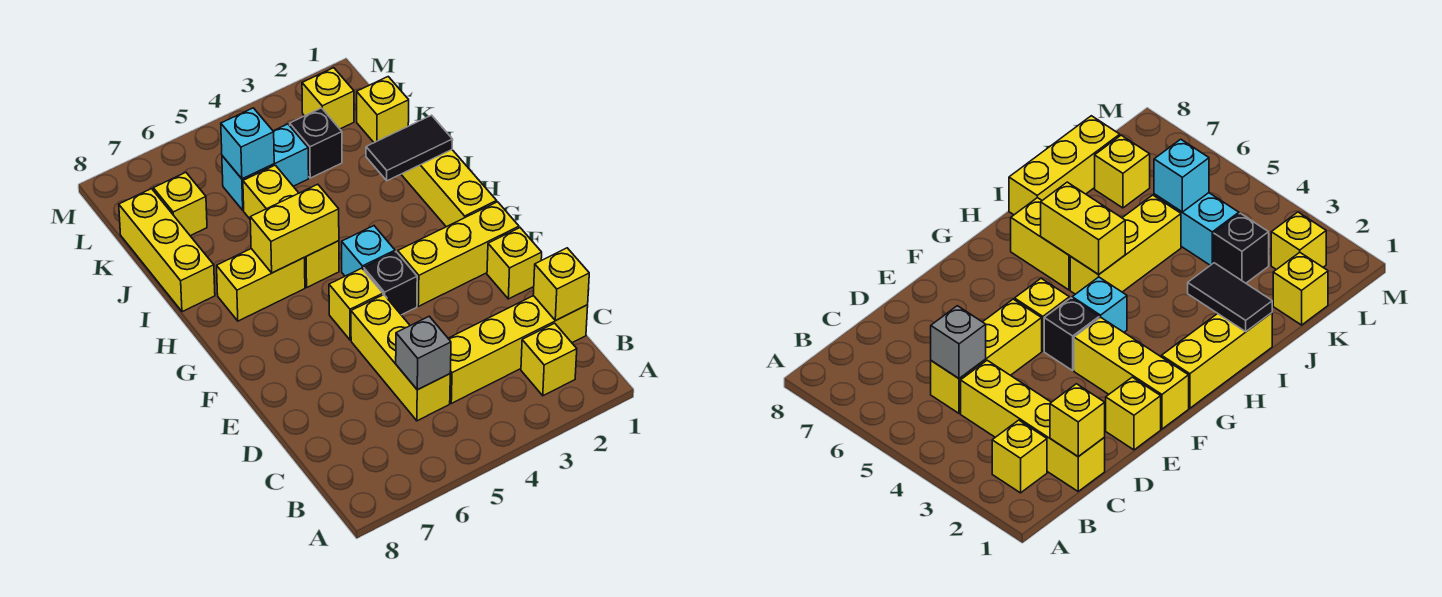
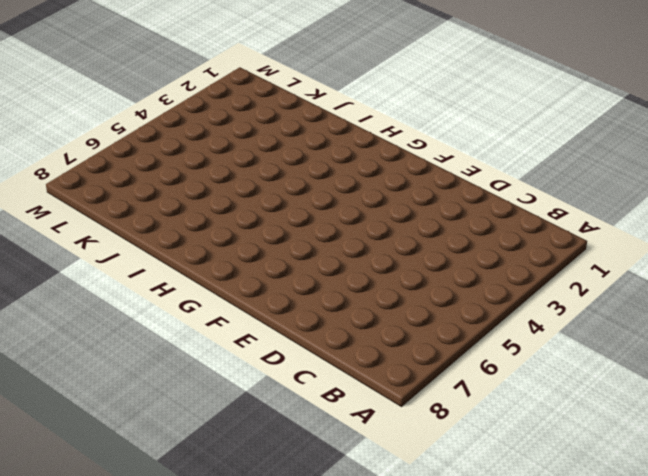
none -> yellow 1x1 brick [521,323,577,396]
none -> yellow 1x4 brick [448,296,588,403]
none -> yellow 1x3 brick [351,295,450,421]

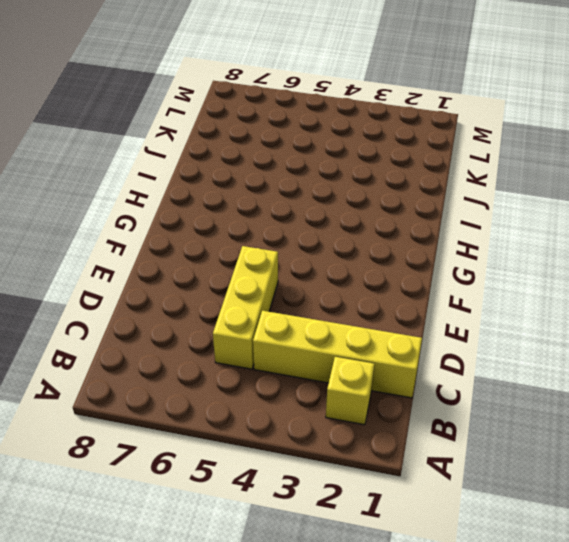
none -> yellow 1x1 brick [487,228,542,299]
none -> yellow 1x3 brick [398,202,519,306]
none -> black 1x1 brick [364,252,417,315]

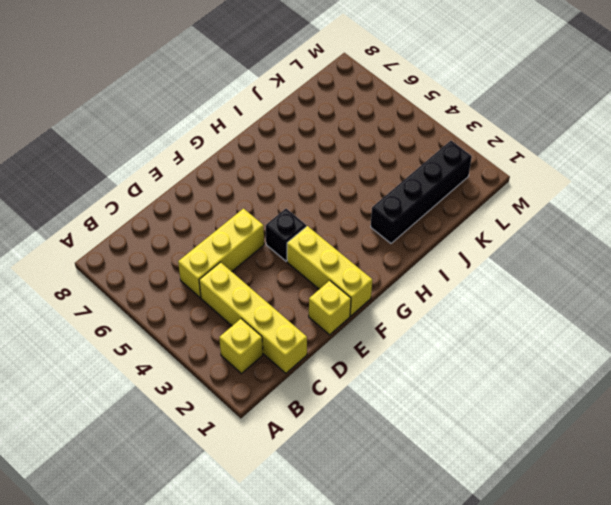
black 1x4 brick [371,141,472,243] -> yellow 1x1 brick [302,68,354,129]
none -> yellow 1x1 brick [329,268,383,340]
none -> yellow 1x3 brick [401,150,497,227]
none -> cyan 1x1 brick [342,226,395,276]

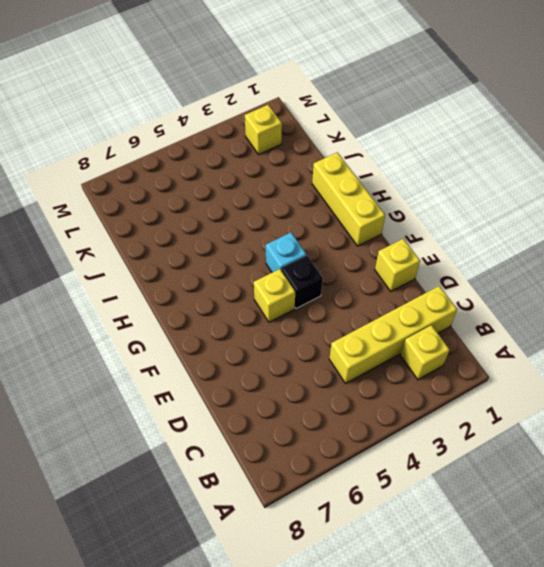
none -> yellow 1x3 brick [351,295,450,421]
none -> yellow 1x3 brick [398,202,519,306]
none -> yellow 1x3 brick [243,165,339,287]

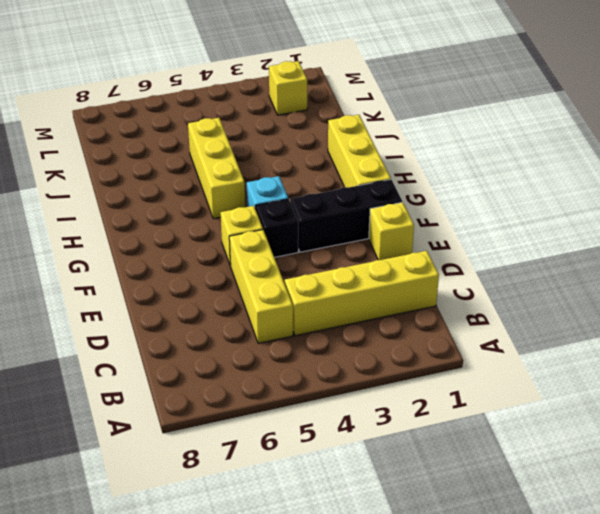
black 1x3 brick [290,179,402,252] -> yellow 1x3 brick [398,202,519,306]
none -> yellow 1x1 brick [521,323,577,396]
none -> yellow 1x2 brick [217,249,305,321]
none -> yellow 1x3 brick [119,189,215,312]

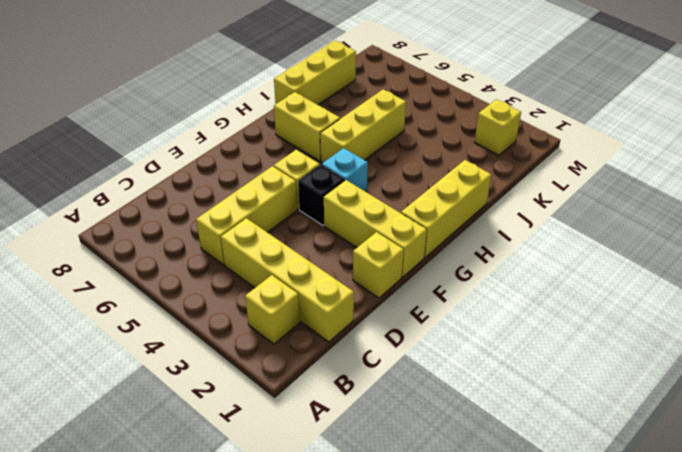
none -> yellow 1x1 brick [357,77,409,143]
none -> black 1x1 brick [290,108,342,178]
none -> cyan 1x2 brick [222,124,309,210]

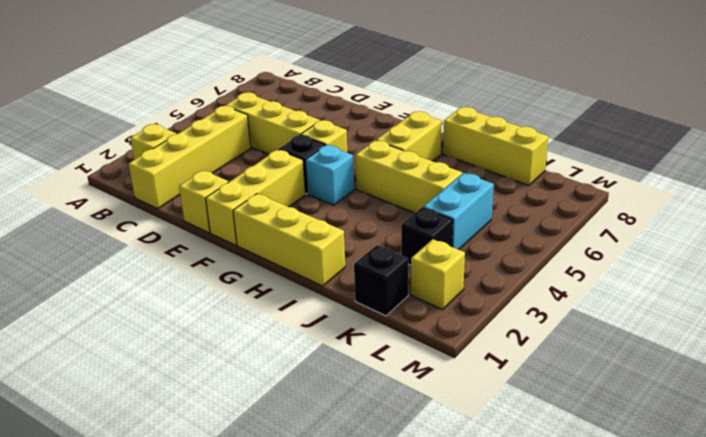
black 1x1 brick [354,245,408,316] -> yellow 1x1 brick [357,77,409,143]
none -> yellow 1x1 brick [153,172,207,236]
none -> yellow 1x1 brick [533,248,589,321]
none -> grey 1x1 brick [396,316,451,390]

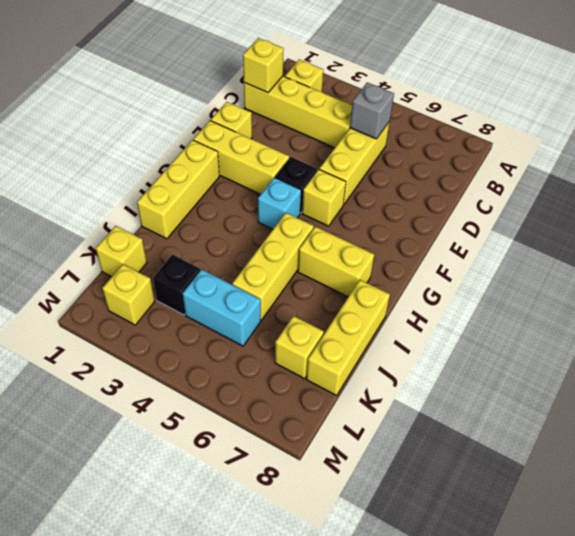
none -> yellow 1x2 brick [250,184,339,273]
none -> black 1x2 tile [366,115,453,181]
none -> cyan 1x1 brick [221,108,274,179]

